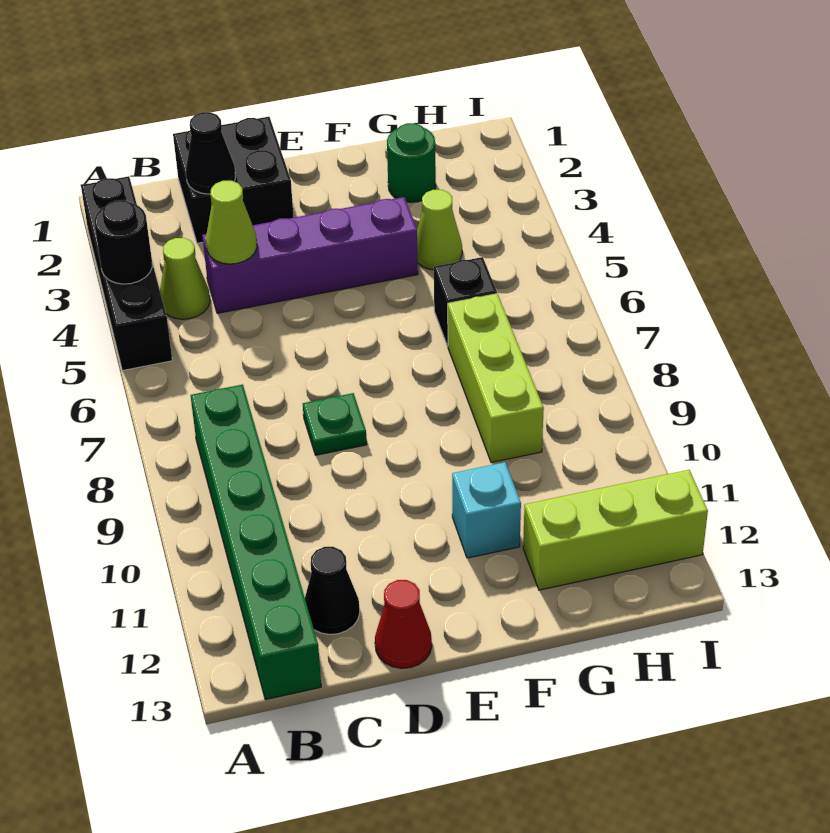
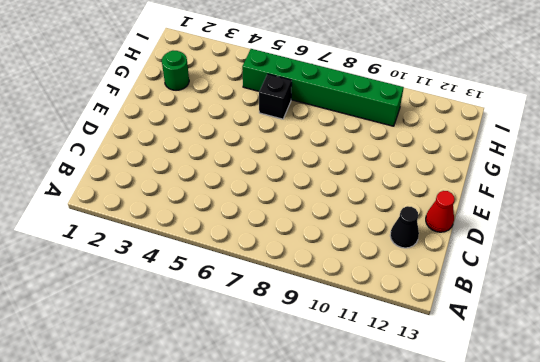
green 1x6 brick [242,49,404,126] -> green 1x6 brick moved to [191,385,321,700]
none -> black 1x4 brick [81,176,172,371]
none -> lime 1x1 cone [160,238,210,319]
none -> black 2x2 brick [173,117,294,243]

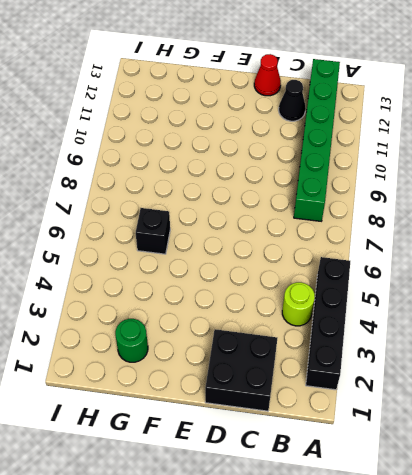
lime 1x1 round brick [282,282,315,326] -> lime 1x1 cone [160,238,210,319]
none -> purple 1x4 brick [202,197,418,313]
none -> green 1x1 plate [303,393,367,455]
none -> cyan 1x1 brick [452,462,521,558]

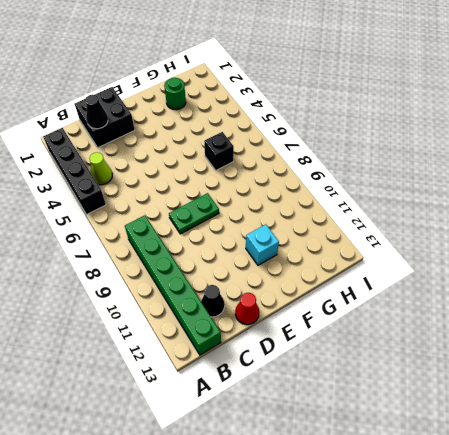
green 1x2 plate [169,193,219,234] -> green 1x1 plate [303,393,367,455]
none -> purple 1x4 brick [202,197,418,313]
none -> lime 1x1 cone [417,190,462,270]
none -> lime 1x3 brick [448,294,544,463]

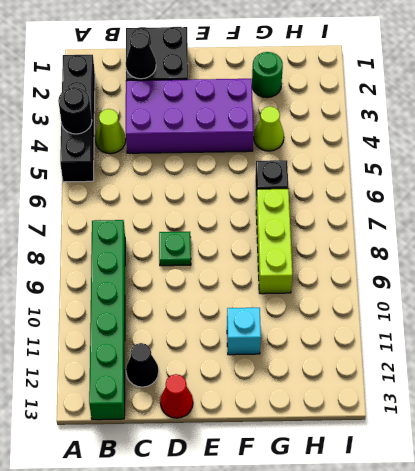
purple 2x4 brick [126,79,254,153] -> purple 1x4 brick [202,197,418,313]
none -> lime 1x3 brick [523,470,708,590]
none -> lime 1x1 cone [206,181,257,264]

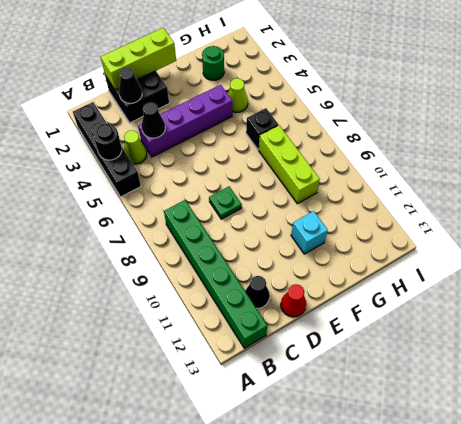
lime 1x3 brick [101,28,176,90] -> lime 1x3 brick moved to [523,470,708,590]
black 1x1 cone [142,102,165,138] -> lime 1x1 cone [206,181,257,264]

